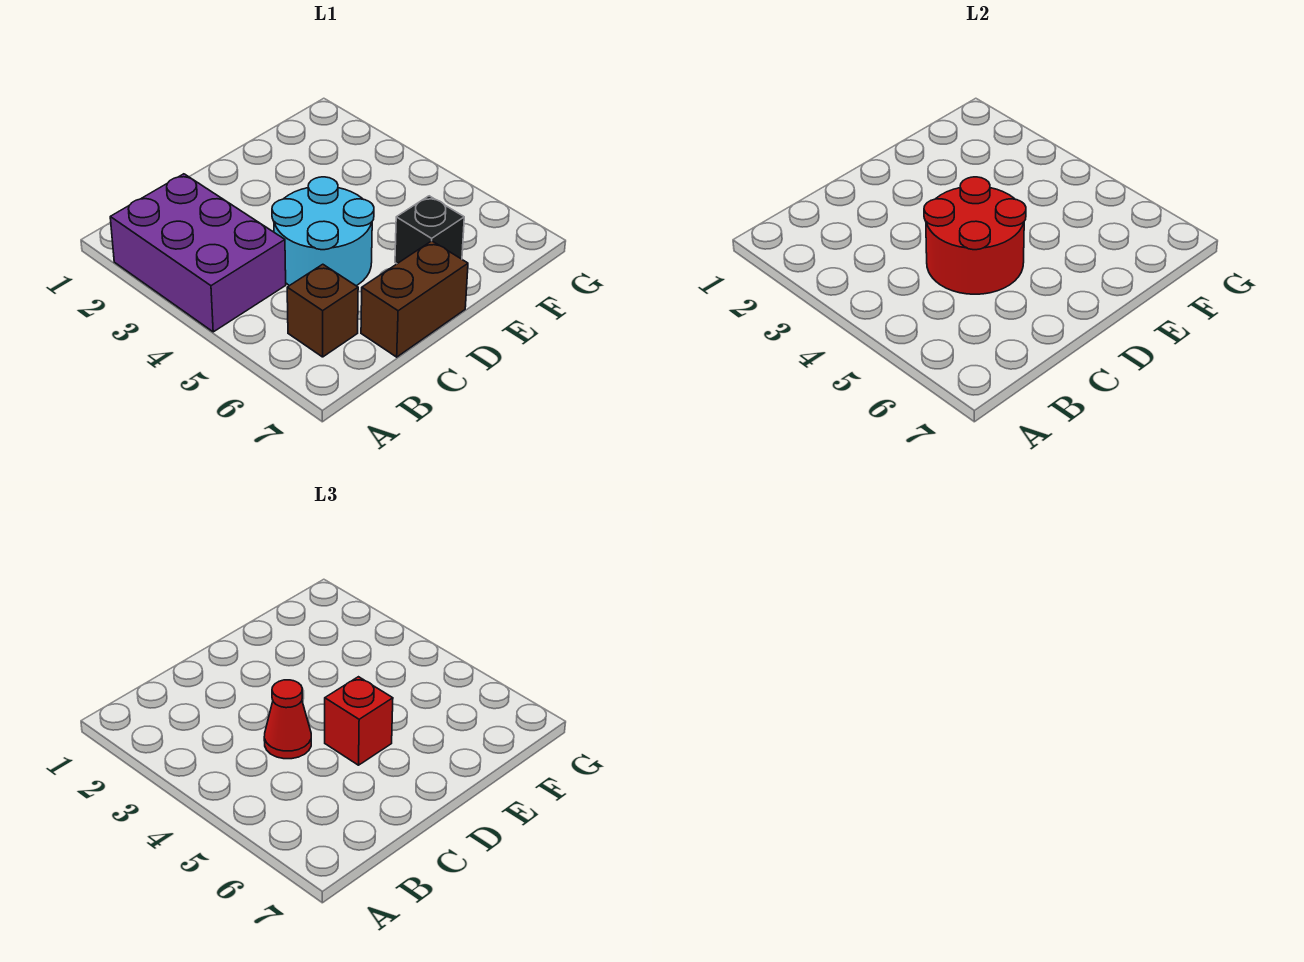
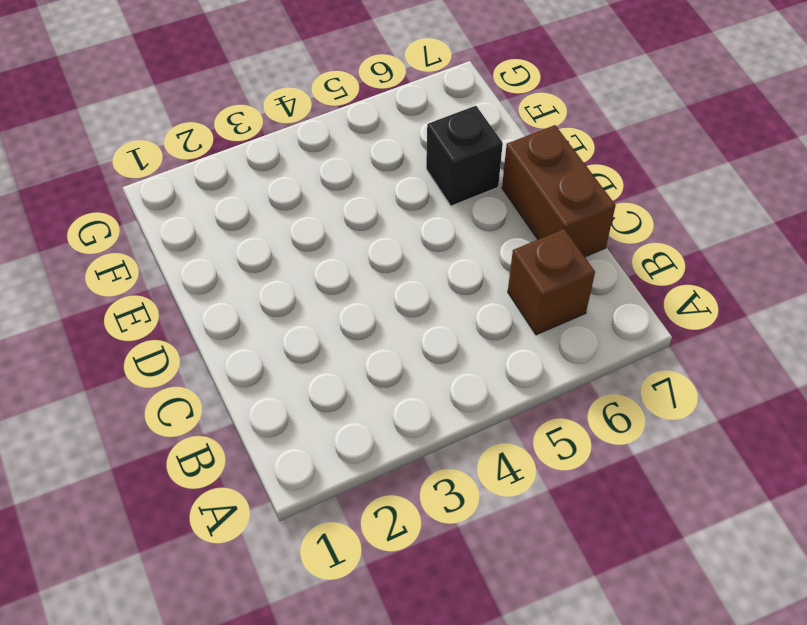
none -> purple 2x3 brick [110,174,286,332]
none -> cyan 2x2 round brick [272,177,374,286]

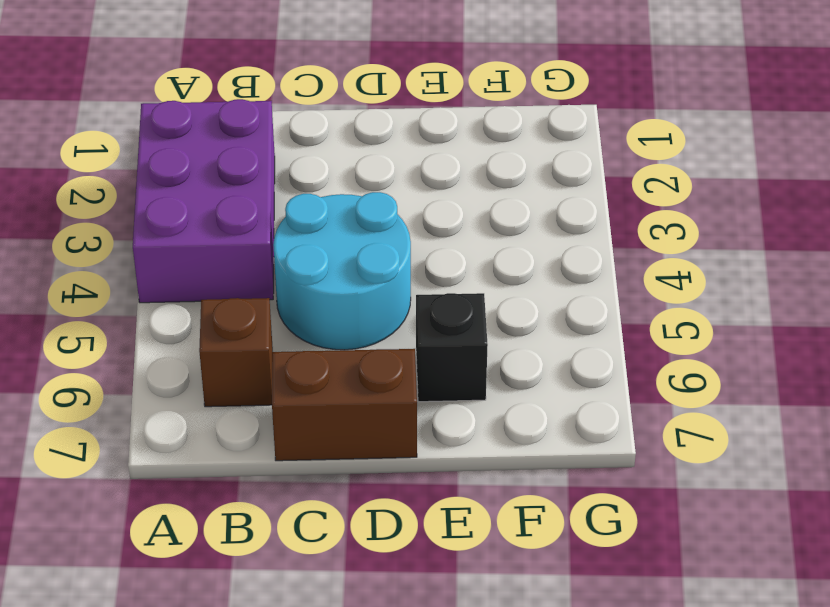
none -> red 2x2 round brick [924,177,1026,294]
none -> red 1x1 cone [264,680,311,759]

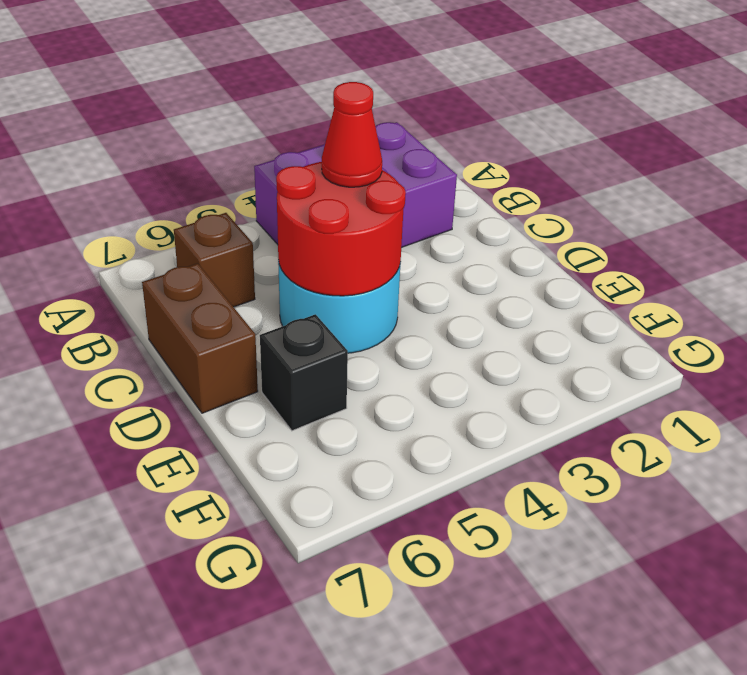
none -> red 1x1 brick [325,677,393,765]

